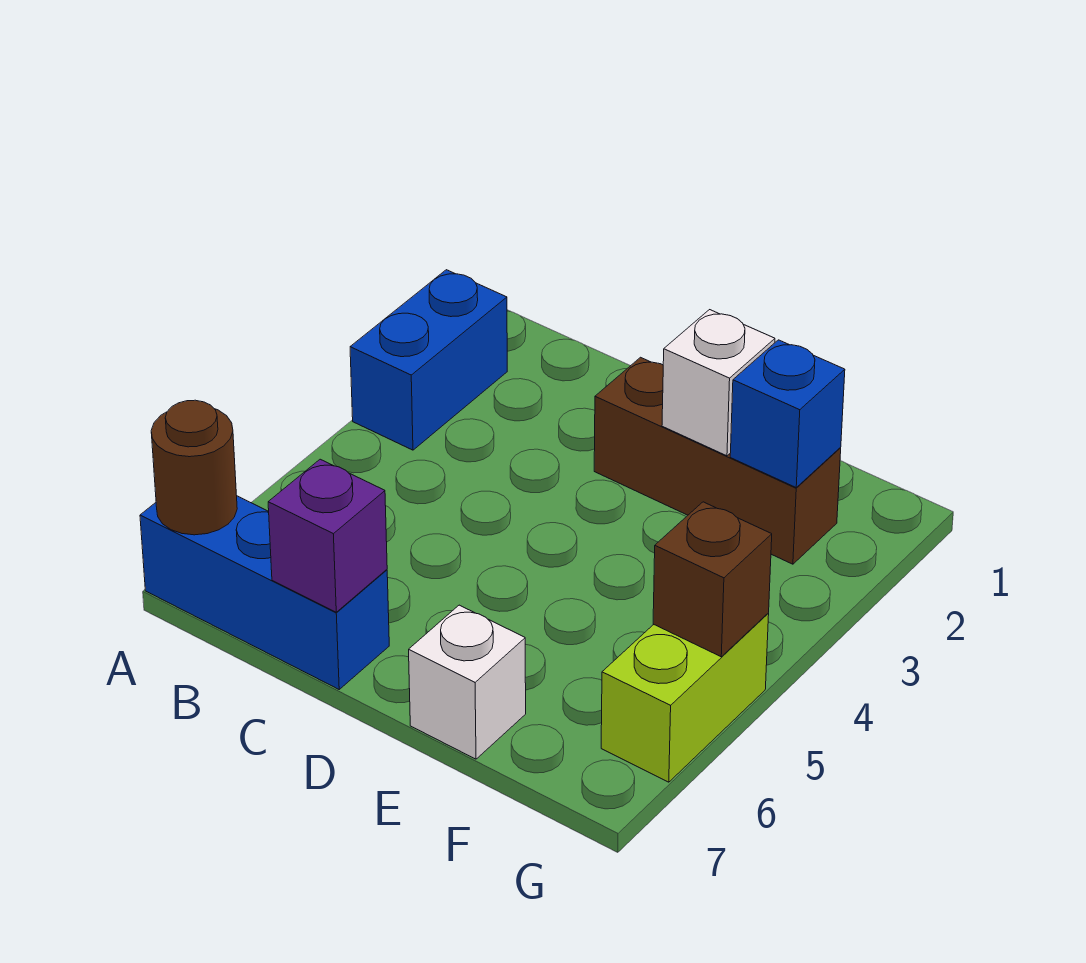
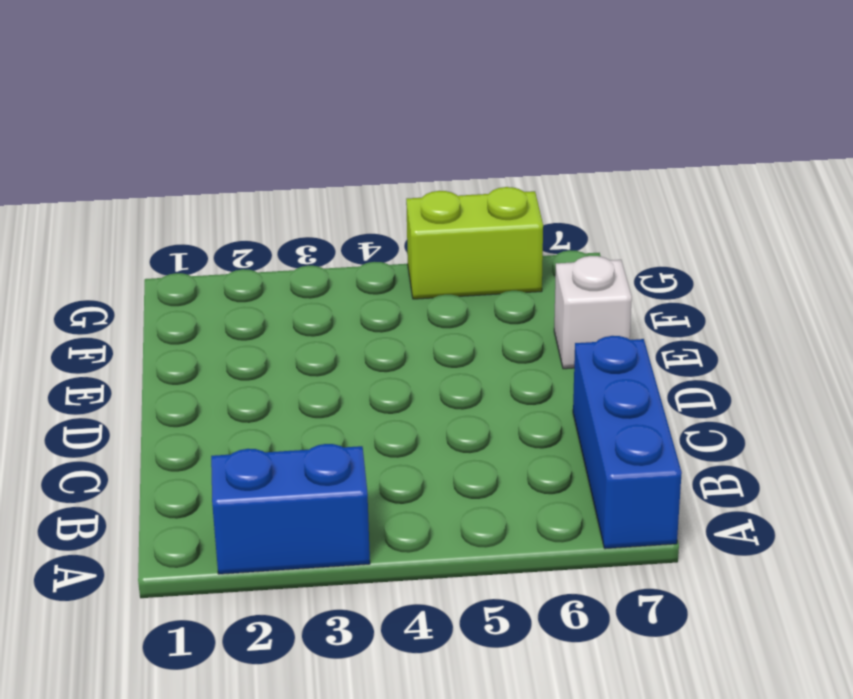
none -> brown 1x3 brick [594,357,841,564]
none -> brown 1x1 round brick [151,400,237,535]

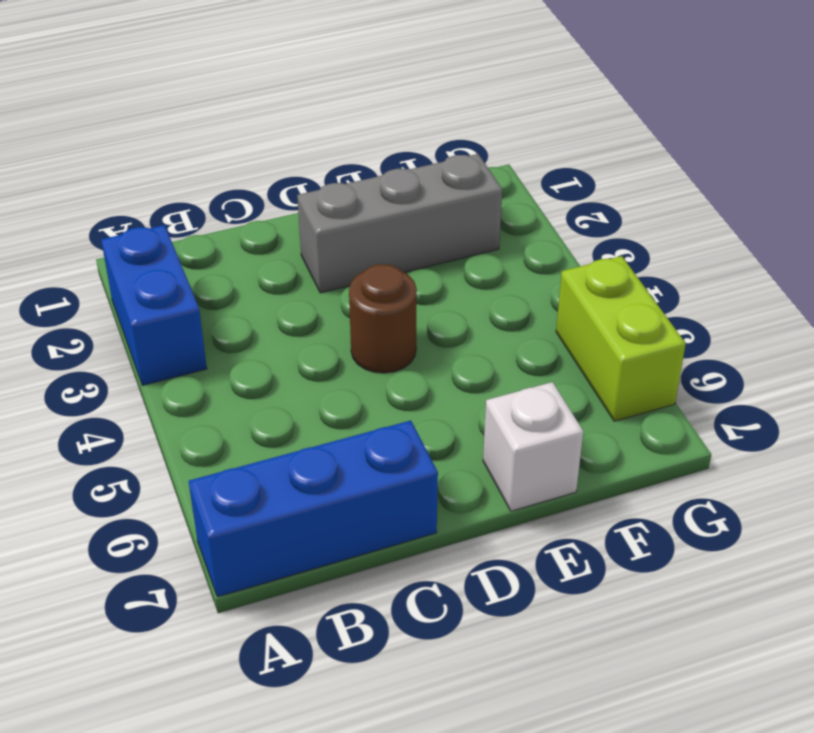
grey 1x3 brick [297,154,502,293] -> brown 1x3 brick [594,357,841,564]
brown 1x1 round brick [349,264,417,373] -> brown 1x1 round brick moved to [151,400,237,535]
none -> purple 1x1 brick [268,459,387,612]
none -> white 1x1 brick [662,310,775,456]

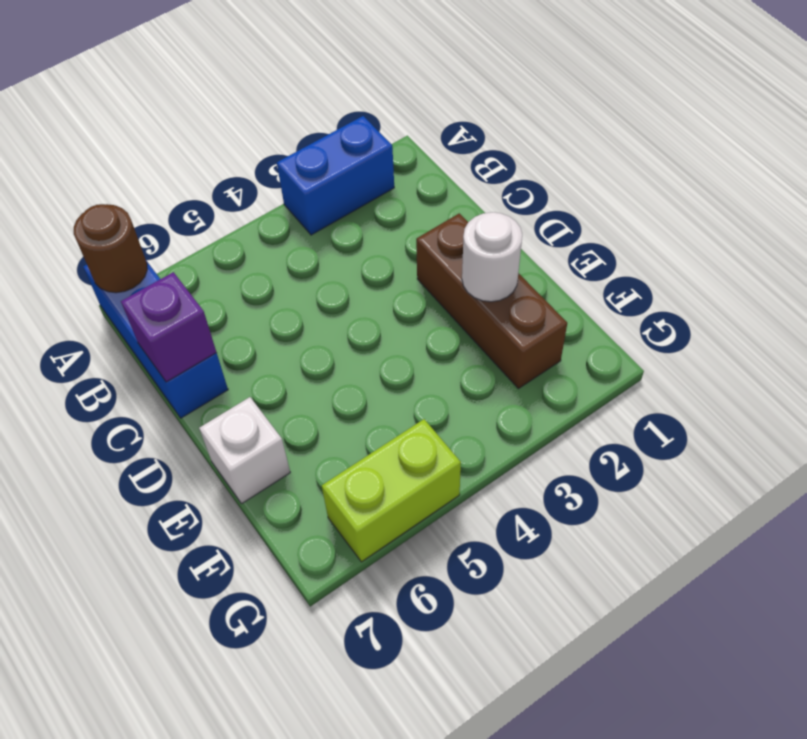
white 1x1 round brick [462,212,522,302] -> white 1x1 brick [662,310,775,456]
none -> blue 1x1 brick [730,340,845,487]
none -> brown 1x1 brick [653,502,772,657]

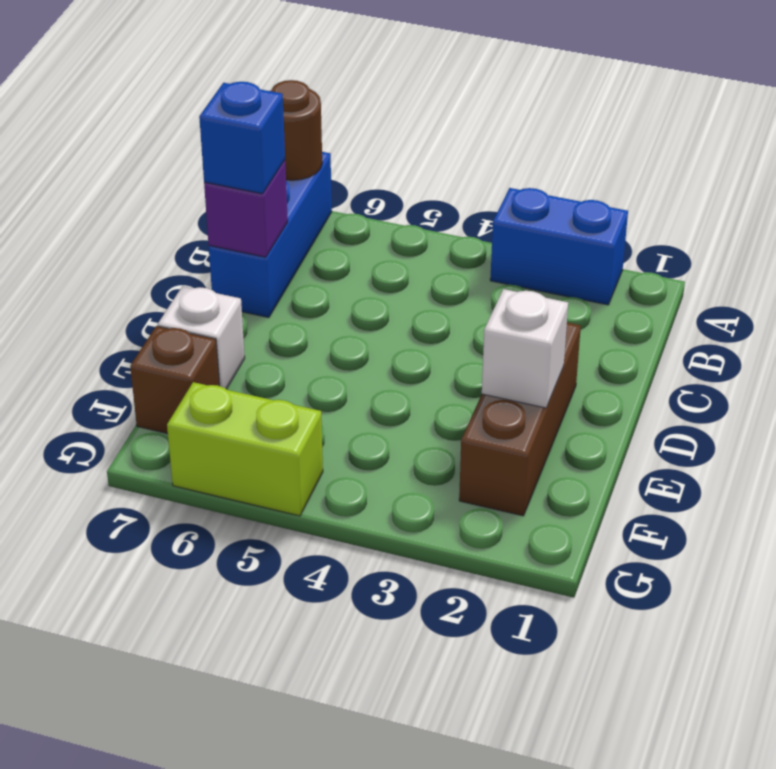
blue 1x1 brick [199,82,285,194] -> blue 1x1 brick moved to [730,340,845,487]
brown 1x1 brick [130,326,219,434] -> brown 1x1 brick moved to [653,502,772,657]

